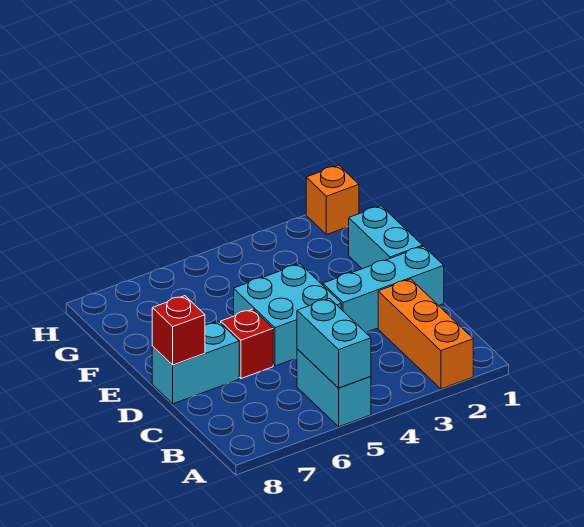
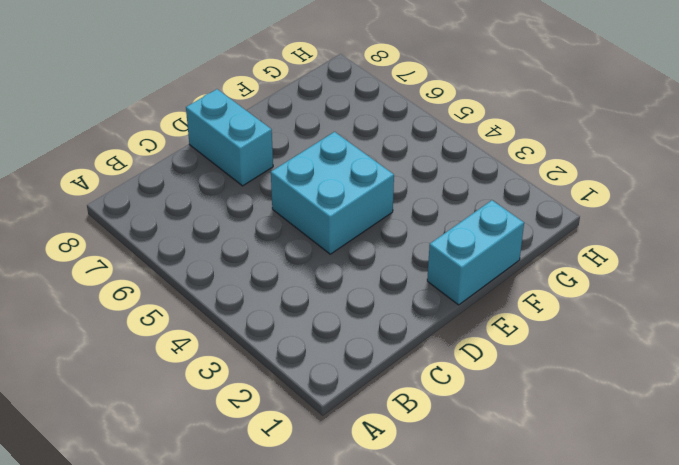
none -> orange 1x3 brick [378,279,473,389]
none -> cyan 1x2 brick [297,349,371,427]

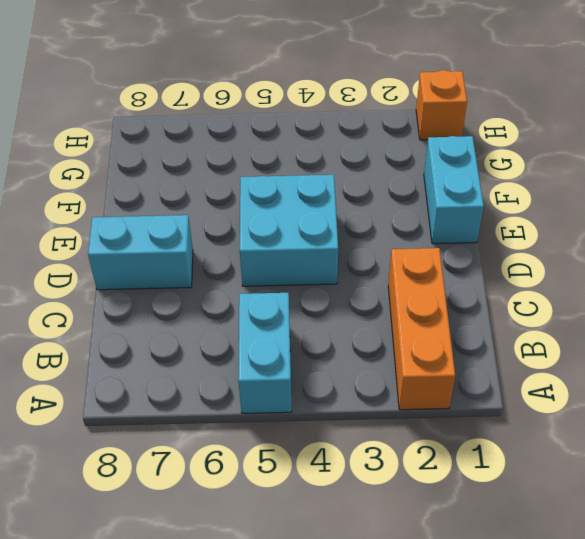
none -> cyan 1x3 brick [323,246,444,333]
none -> red 1x1 brick [221,309,273,379]

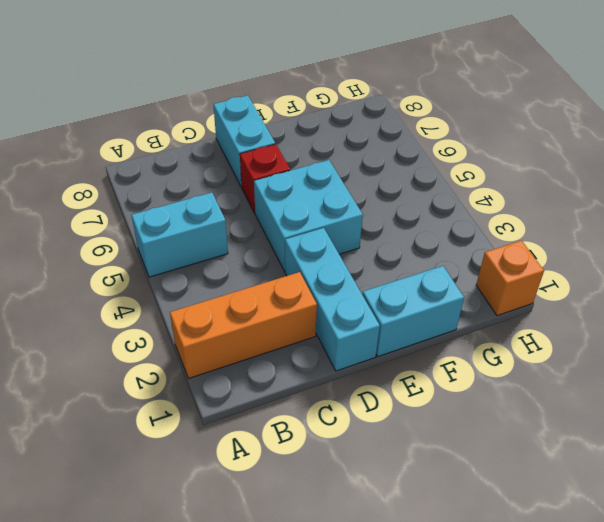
none -> cyan 1x2 brick [297,298,371,388]
none -> red 1x1 brick [152,296,205,365]

